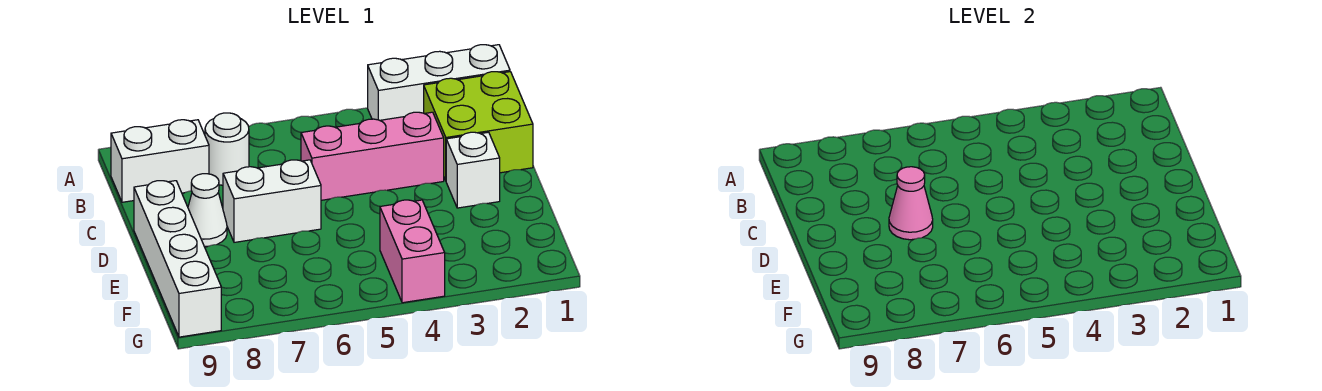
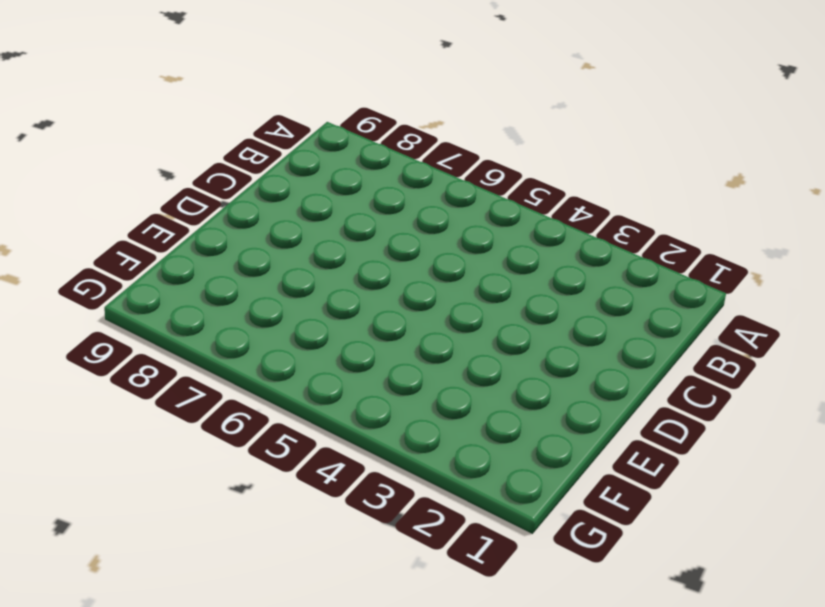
none -> white 1x3 brick [368,45,510,120]
none -> lime 2x2 brick [424,72,533,180]

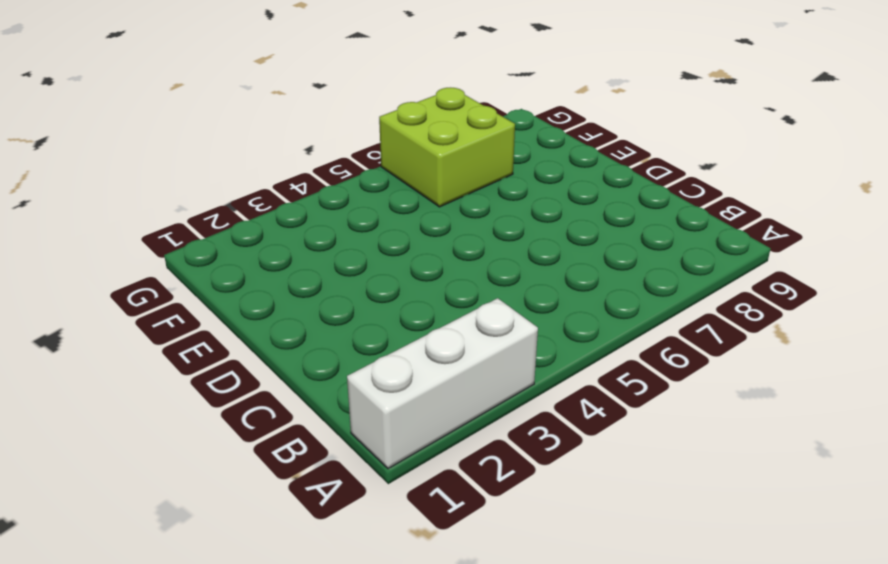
lime 2x2 brick [379,88,515,207] -> lime 2x2 brick moved to [424,72,533,180]
none -> white 1x1 round brick [205,113,249,185]
none -> white 1x2 brick [111,120,209,202]

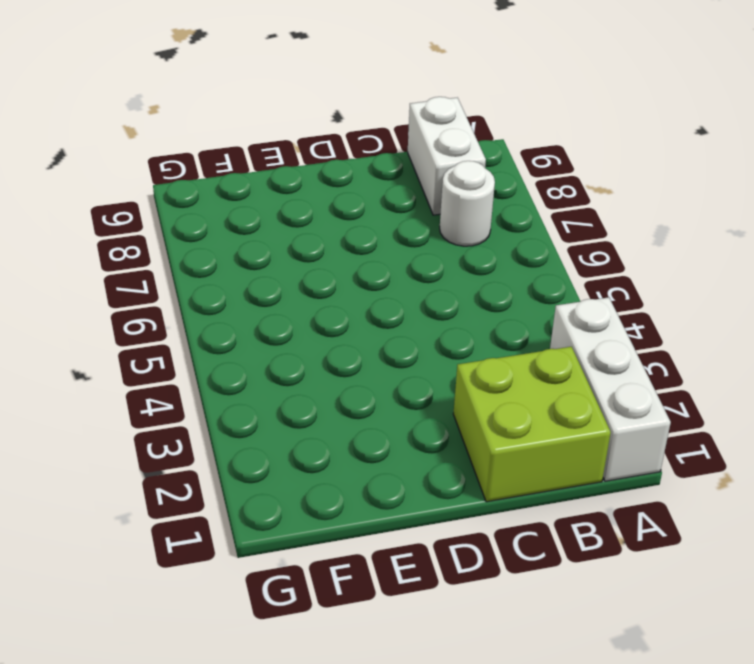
none -> pink 1x3 brick [301,112,444,200]
none -> white 1x1 brick [446,132,500,208]

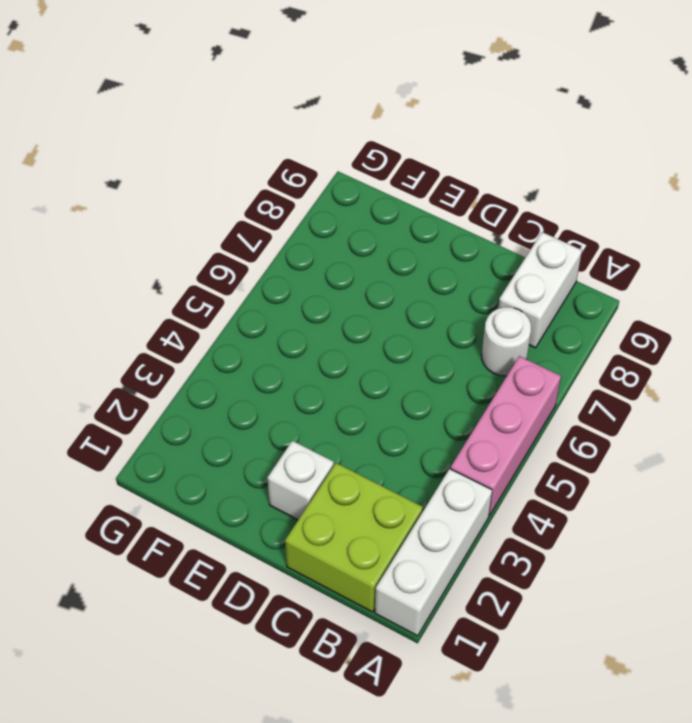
pink 1x3 brick [450,356,561,515] -> pink 1x3 brick moved to [301,112,444,200]
none -> white 1x2 brick [223,160,321,242]
none -> white 1x1 cone [188,174,227,247]

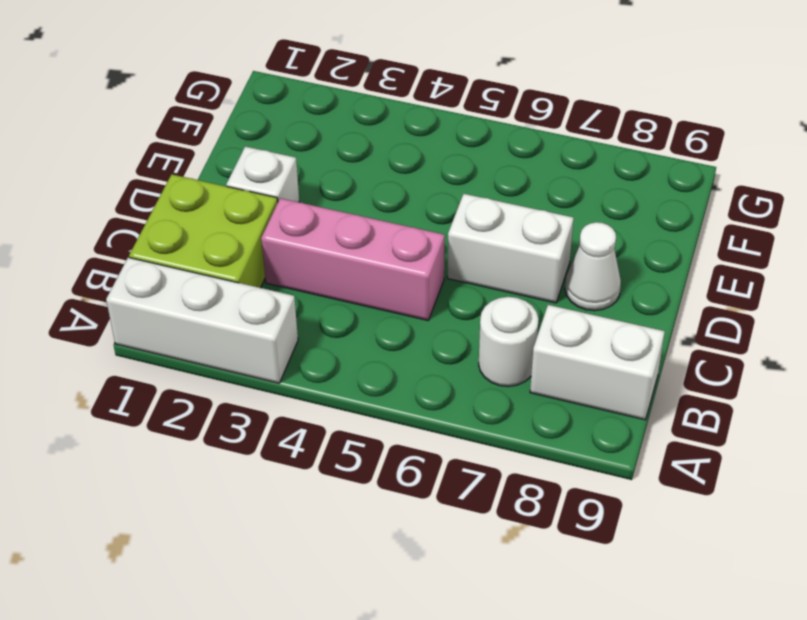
none -> white 1x4 brick [134,181,221,337]
none -> pink 1x2 brick [380,200,445,303]

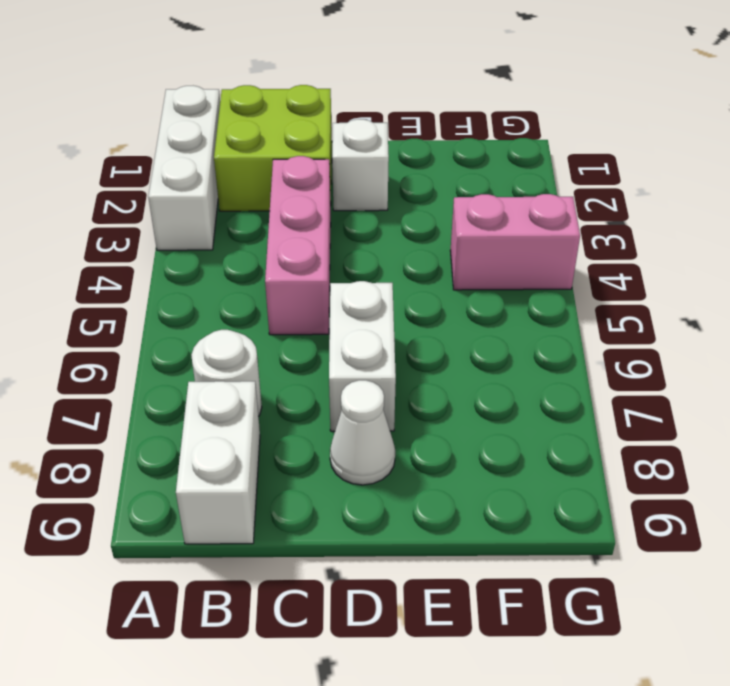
none -> white 1x4 brick [134,181,221,337]
none -> pink 1x1 cone [889,167,933,240]

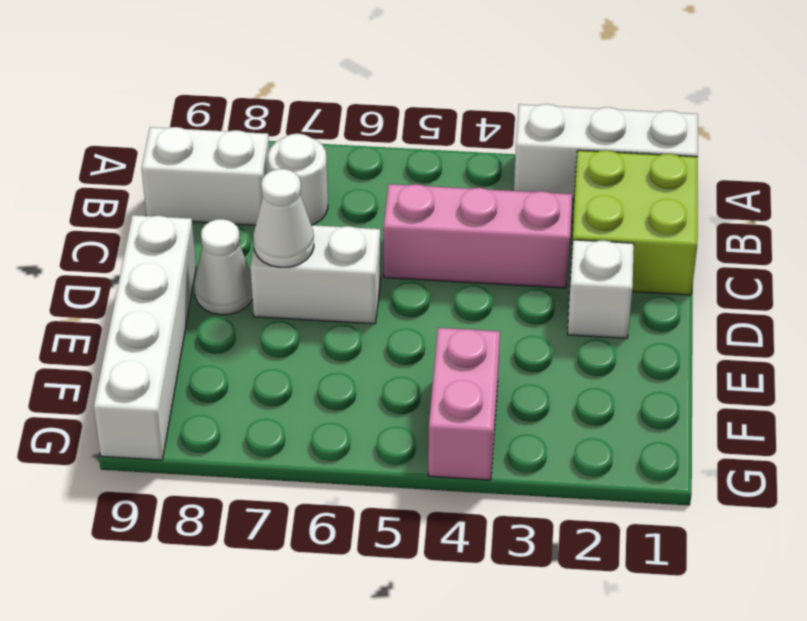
white 1x1 cone [253,169,314,267] -> pink 1x1 cone [889,167,933,240]

